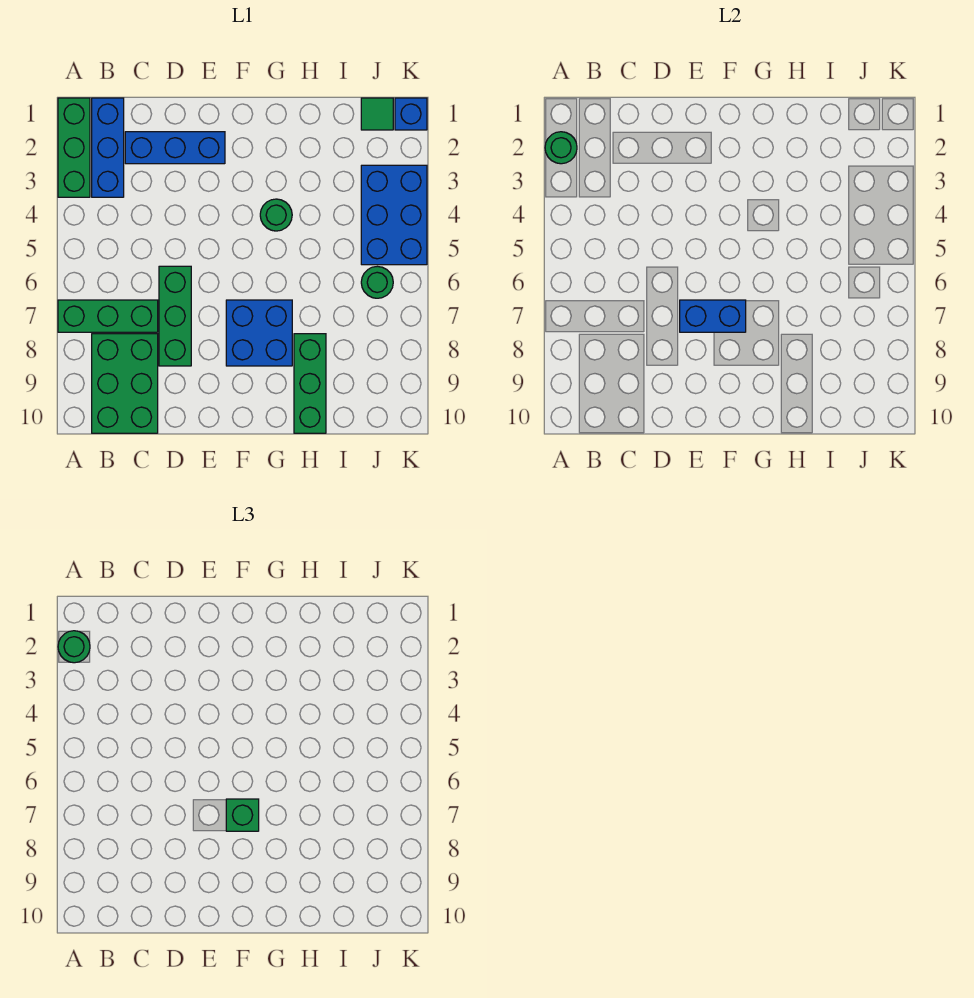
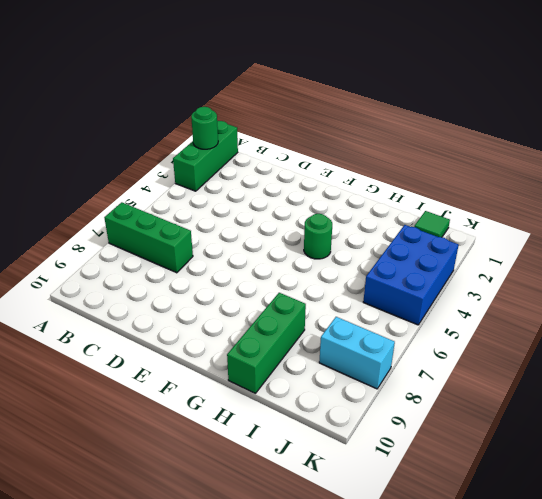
cyan 1x2 brick [319,317,395,389] -> none
none -> blue 1x3 brick [92,98,124,197]
none -> green 2x3 brick [92,334,158,433]
none -> blue 1x3 brick [125,132,225,164]

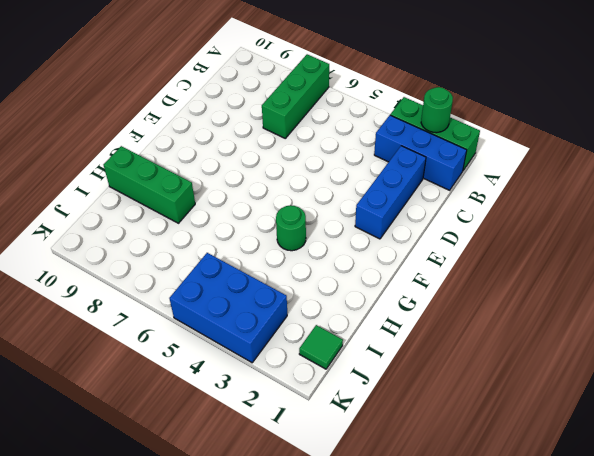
none -> green 2x3 brick [92,334,158,433]
none -> green 1x3 brick [159,266,191,366]
none -> blue 2x2 brick [226,300,292,366]

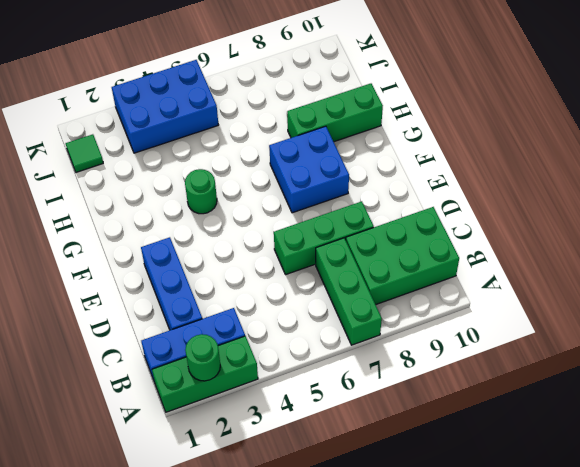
none -> green 1x1 round brick [361,266,393,298]
none -> blue 1x1 brick [395,98,427,130]
none -> blue 1x2 brick [680,300,746,332]

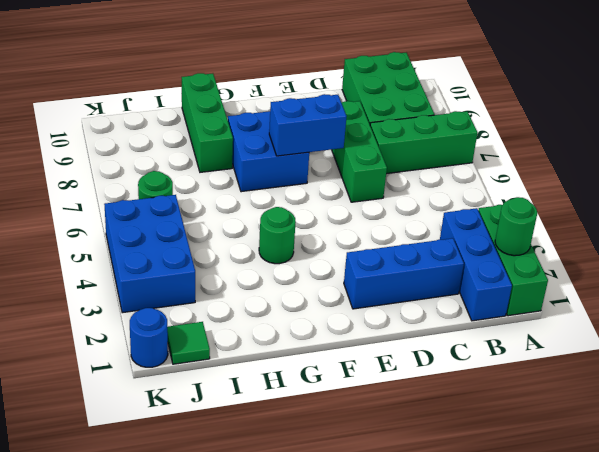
blue 1x1 round brick [130,308,168,367] -> blue 1x1 brick [395,98,427,130]
none -> green 1x1 round brick [58,631,90,663]
none -> green 1x1 brick [226,799,259,831]

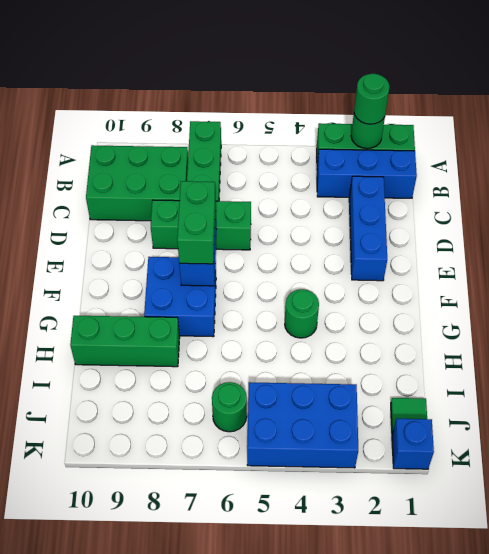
green 1x2 brick [177,181,216,264] -> green 1x1 brick [226,799,259,831]

